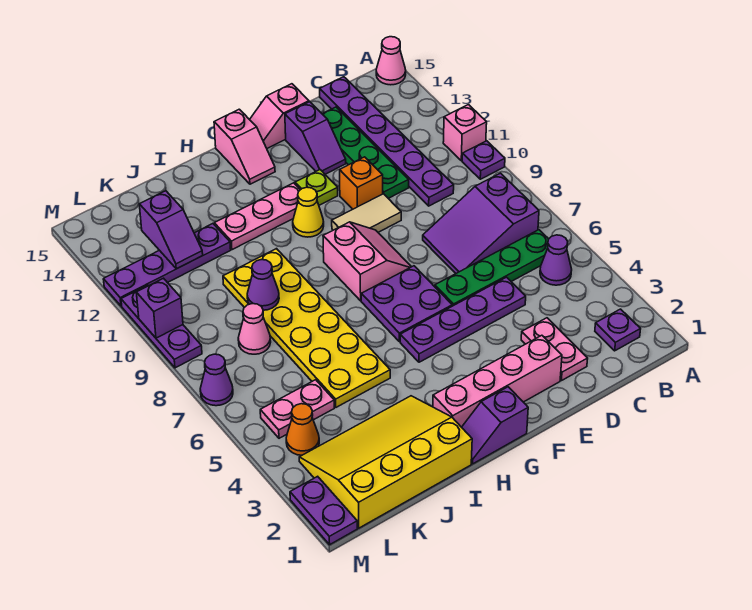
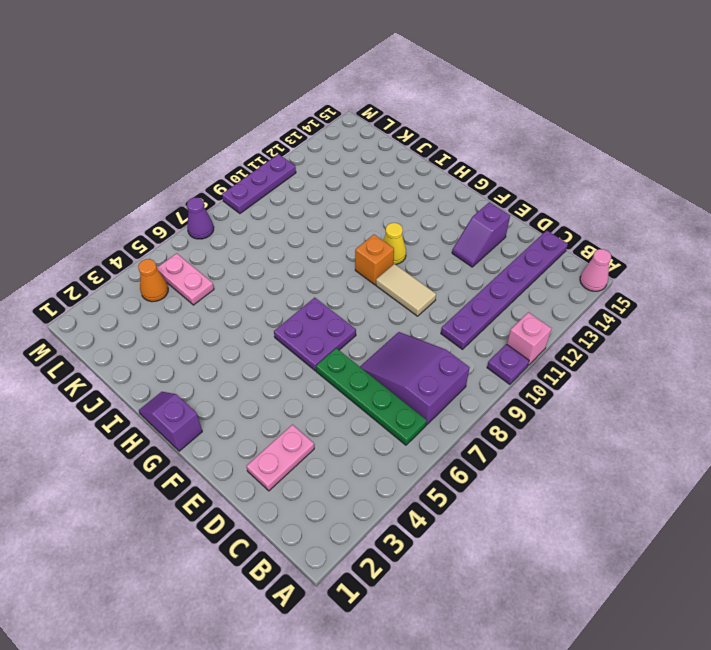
orange 1x1 brick [355,235,394,285] -> orange 1x1 brick moved to [340,157,383,209]
none -> purple 1x1 plate [595,309,640,351]
none -> purple 1x1 cone [540,235,572,285]
none -> purple 1x4 plate [400,277,526,362]
none -> green 1x4 plate [323,107,409,198]

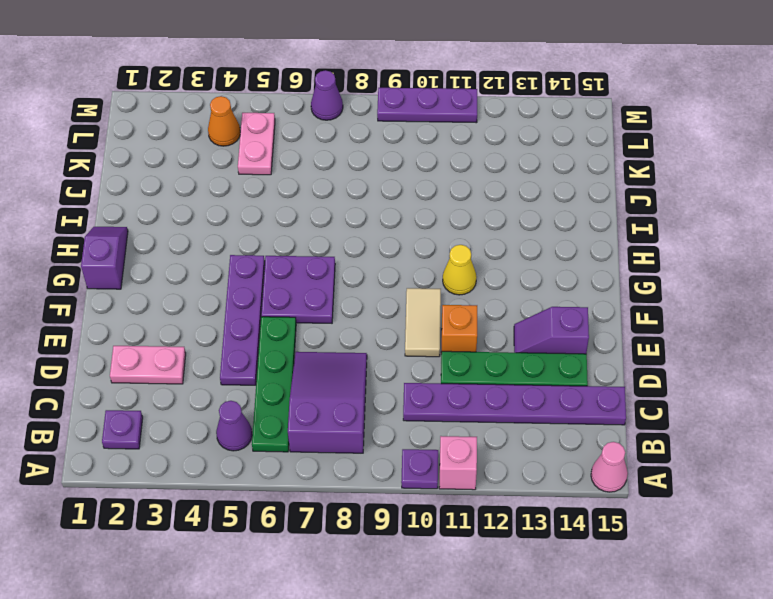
none -> pink 1x4 brick [433,335,562,427]
none -> pink 1x2 slope [250,84,309,148]
none -> pink 2x2 slope [323,222,411,301]
none -> lime 1x1 plate [295,170,338,205]

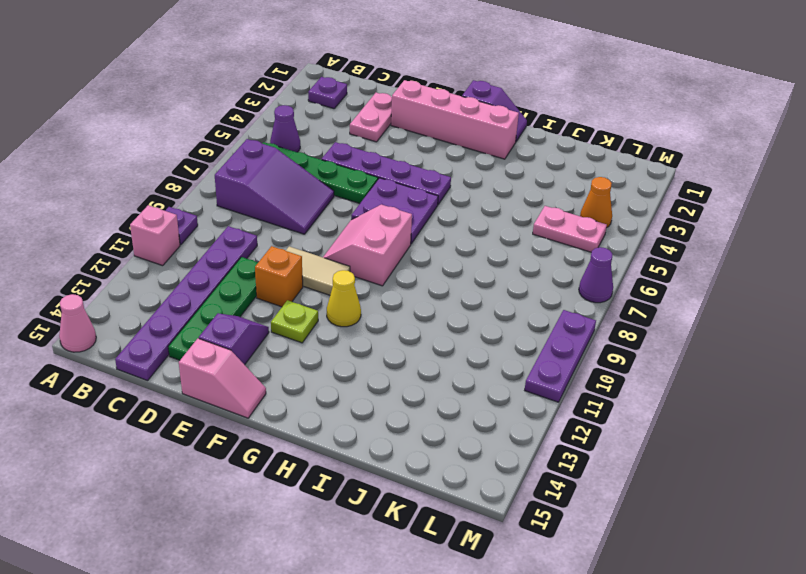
none -> pink 1x3 plate [214,183,300,250]
none -> pink 1x2 slope [214,109,275,184]
none -> yellow 3x4 slope [299,396,472,528]
none -> yellow 2x6 plate [223,249,390,407]

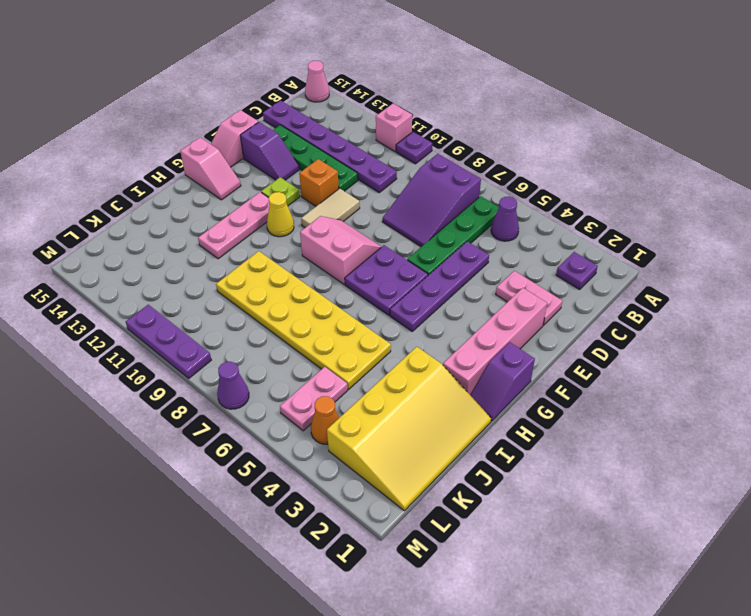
yellow 3x4 slope [327,347,491,511] -> yellow 3x4 slope turned to [299,396,472,528]
none -> purple 1x4 plate [103,224,231,306]
none -> pink 1x1 cone [238,304,271,354]
none -> purple 1x2 plate [290,476,357,545]
none -> purple 1x1 cone [247,260,279,310]

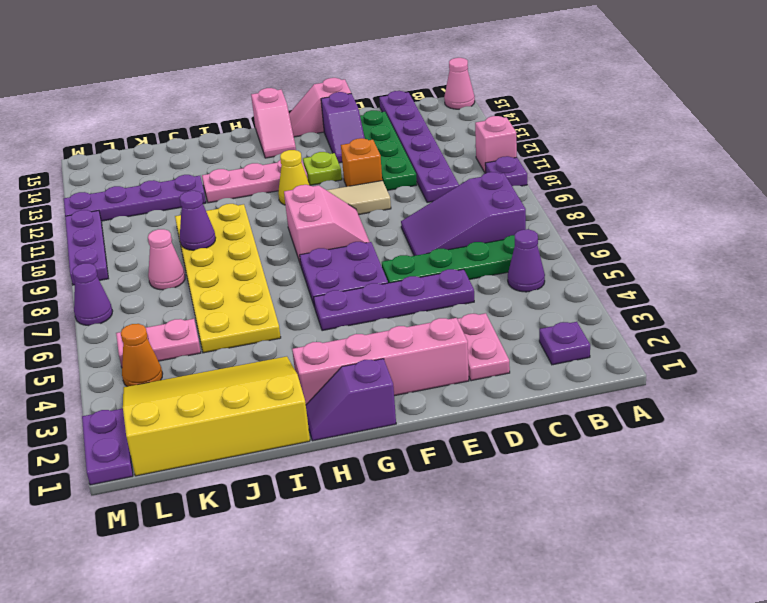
none -> purple 1x2 slope [139,191,203,269]
none -> purple 1x1 brick [136,278,183,338]

